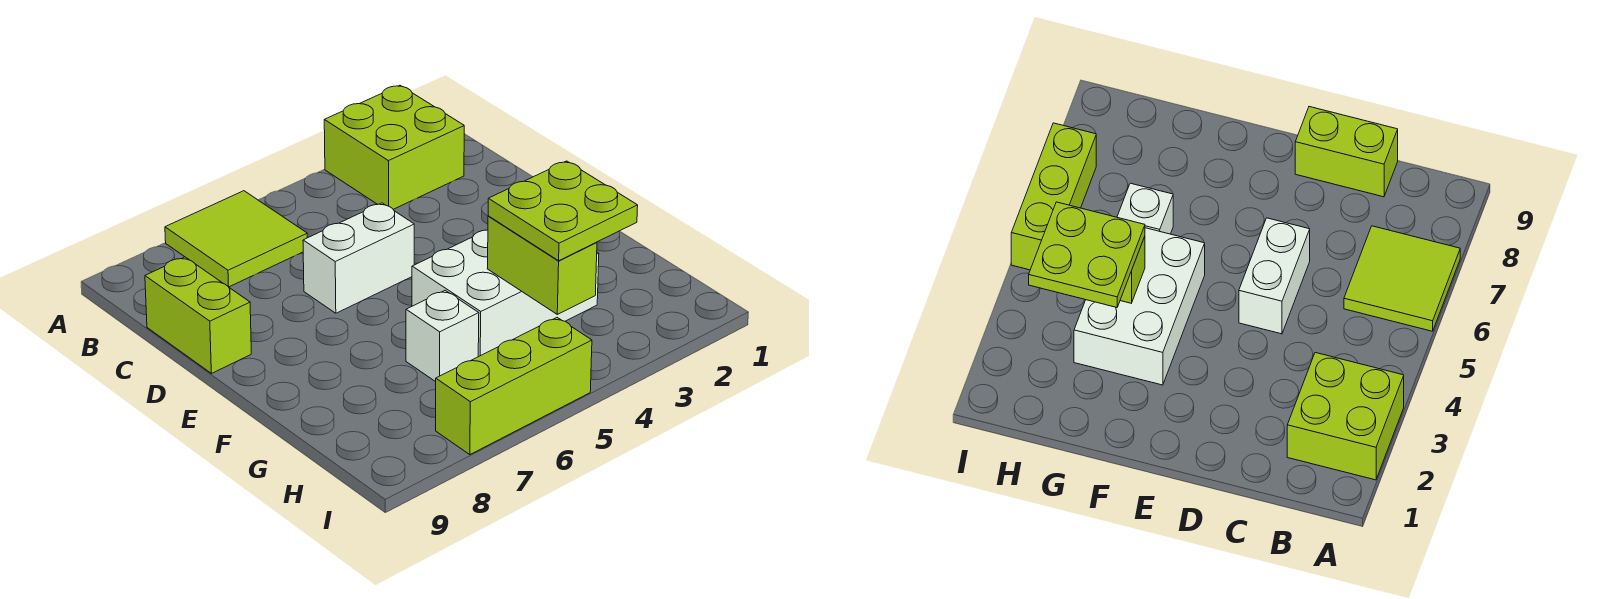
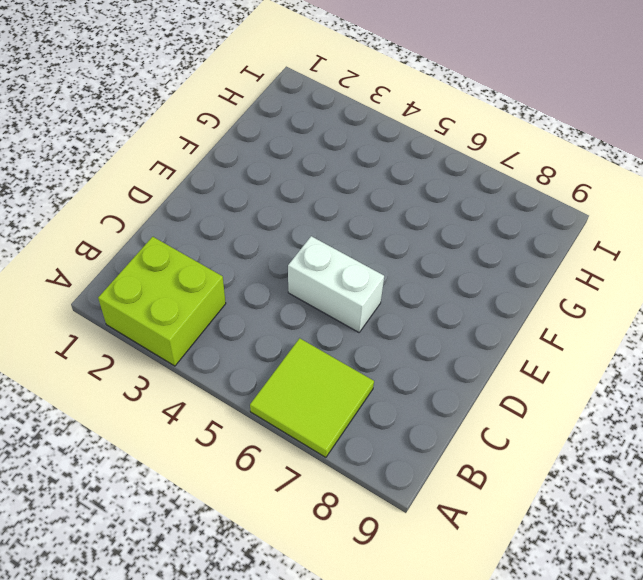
none -> lime 1x2 brick [145,257,251,373]
none -> white 2x3 brick [412,230,599,357]

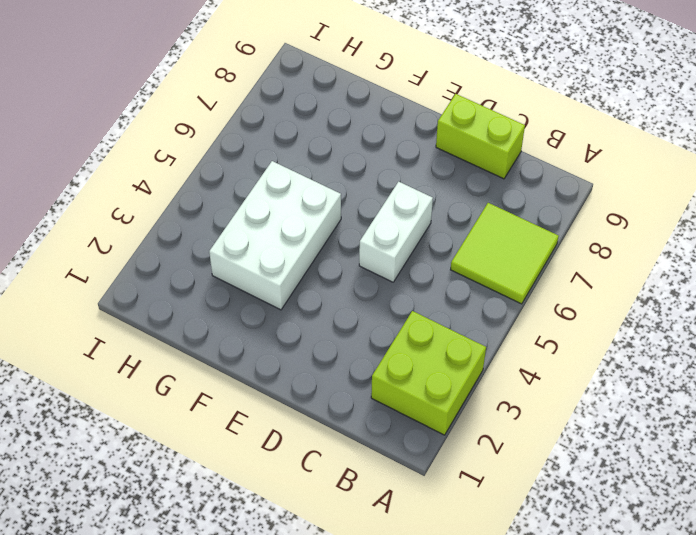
none -> white 1x1 brick [406,291,479,382]
none -> lime 1x3 brick [436,318,592,455]

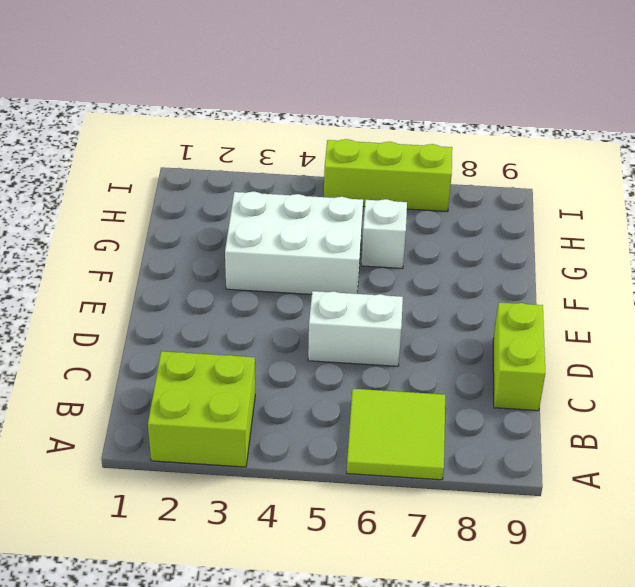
none -> lime 1x2 brick [487,216,597,314]
none -> lime 2x2 plate [488,161,638,261]

